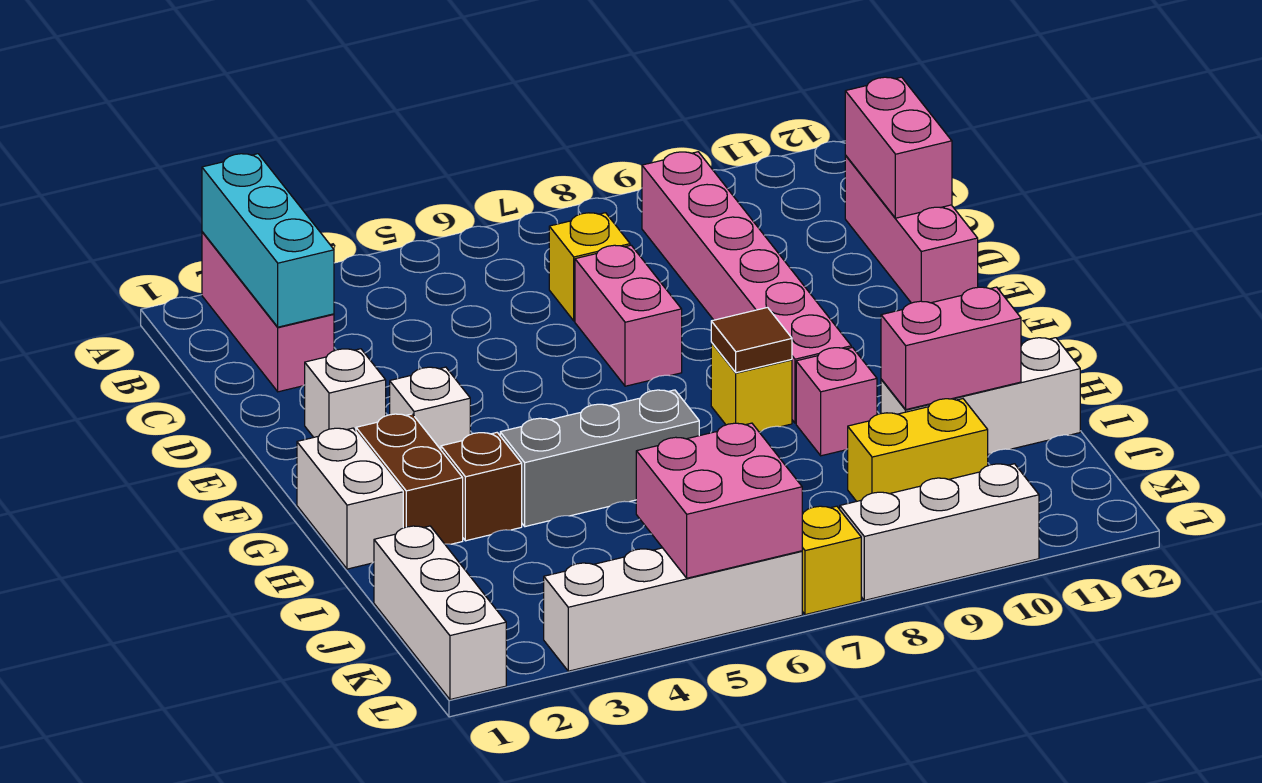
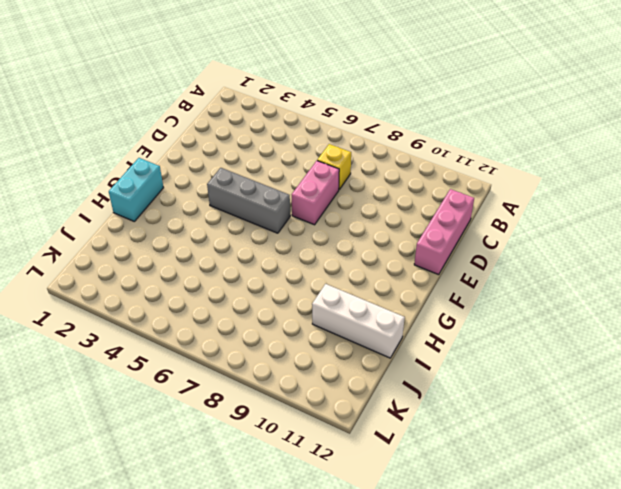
grey 1x3 brick [207,168,290,233] -> grey 1x3 brick moved to [500,390,699,527]
cyan 1x2 brick [109,158,164,221] -> white 1x2 brick [297,428,403,569]
none -> pink 1x3 brick [202,232,334,392]
none -> pink 1x6 brick [642,152,851,423]
none -> white 1x1 brick [305,349,386,437]

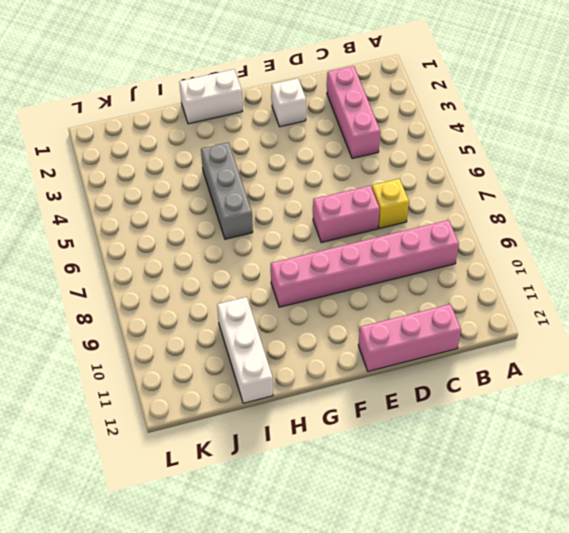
pink 1x3 brick [327,66,380,158] -> pink 1x3 brick turned to [202,232,334,392]
none -> white 1x1 brick [390,367,470,450]
none -> brown 1x2 brick [356,414,463,544]
none -> yellow 1x1 brick [711,343,792,432]

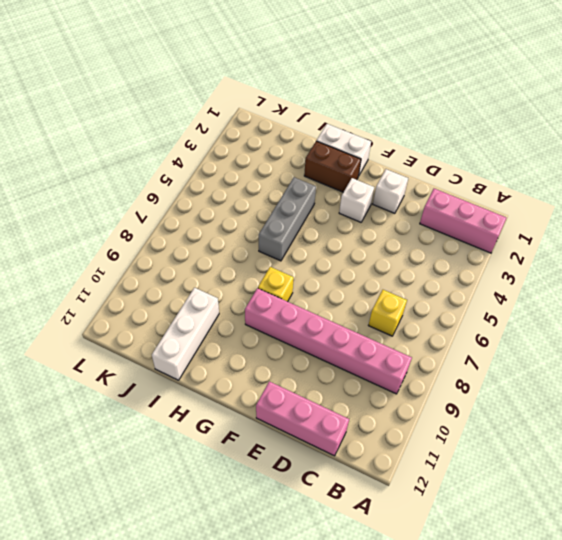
none -> pink 1x2 brick [575,245,682,386]
none -> brown 1x1 brick [441,433,522,541]
none -> pink 1x1 brick [796,347,877,456]

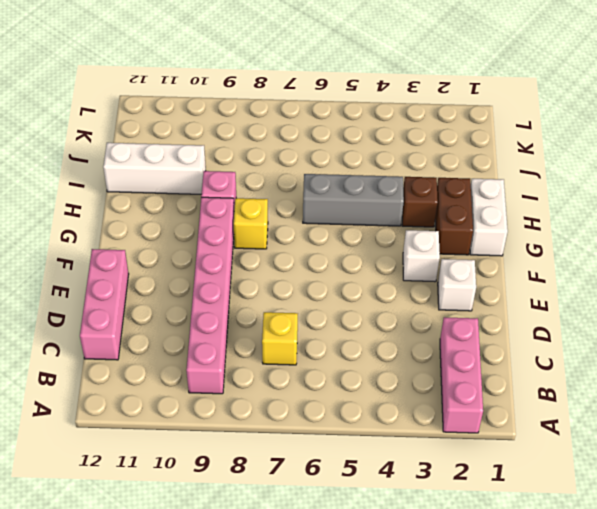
none -> pink 1x2 brick [575,245,682,386]
none -> white 1x3 brick [374,526,506,700]
none -> yellow 1x2 brick [848,399,988,501]

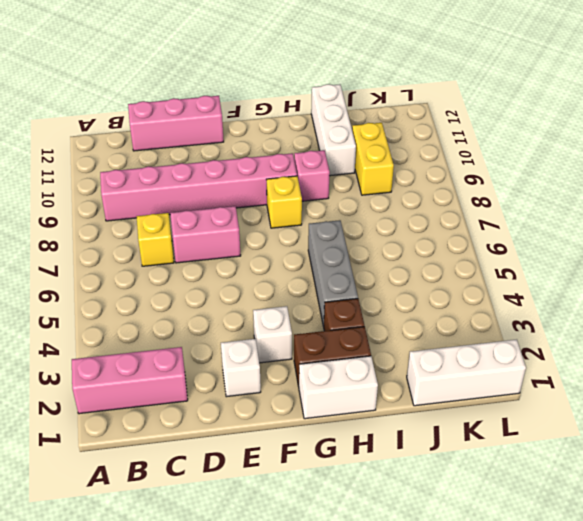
none -> white 1x4 brick [544,548,802,671]
none -> yellow 1x1 brick [802,506,861,615]
none -> white 1x3 brick [840,464,1039,600]

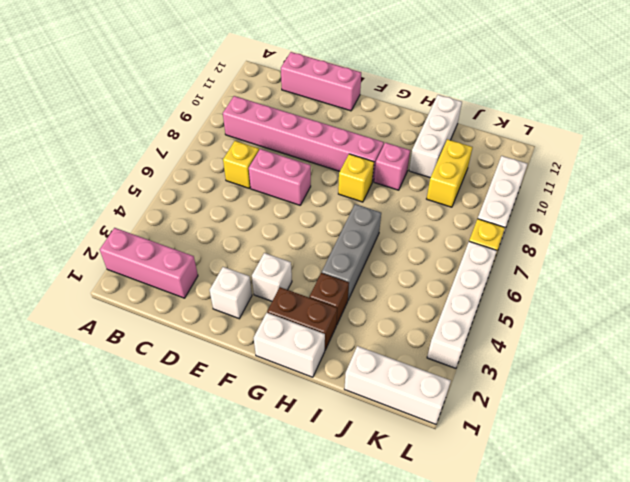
none -> cyan 1x3 brick [202,154,334,327]
none -> pink 1x2 brick [845,77,952,218]
none -> brown 1x1 tile [711,307,792,373]

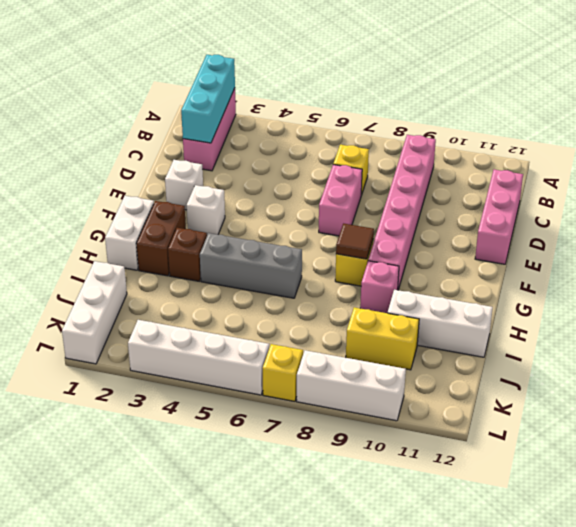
none -> pink 1x2 brick [845,77,952,218]
none -> pink 1x2 brick [881,287,1021,410]
none -> pink 2x2 brick [636,423,802,578]

